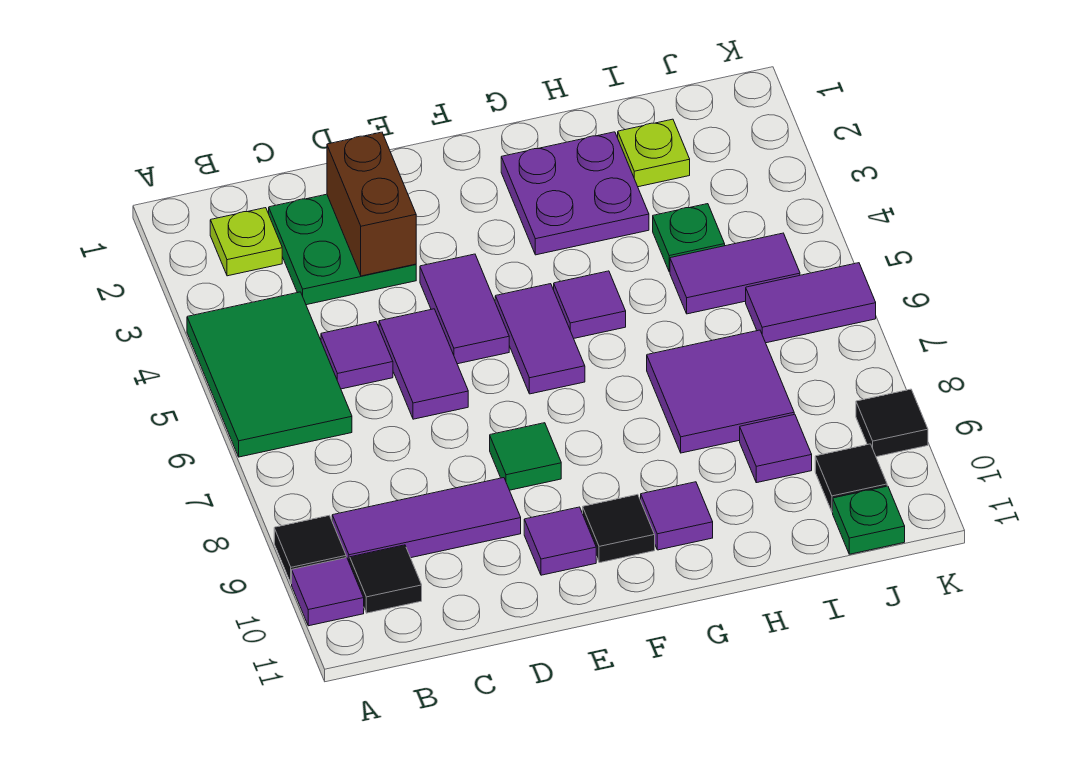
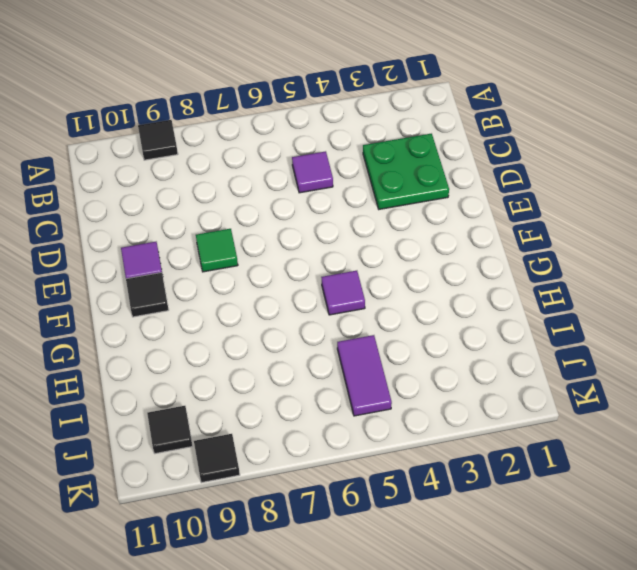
none -> green 2x3 tile [187,292,352,457]
none -> purple 1x1 tile [292,558,364,626]
none -> lime 1x1 plate [210,208,282,276]

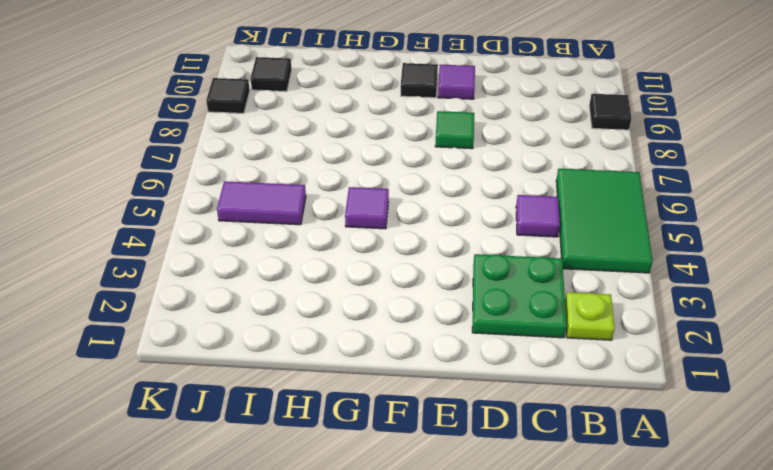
none -> purple 1x1 tile [292,558,364,626]
none -> purple 1x3 tile [332,478,521,563]
none -> black 1x1 tile [350,545,422,613]

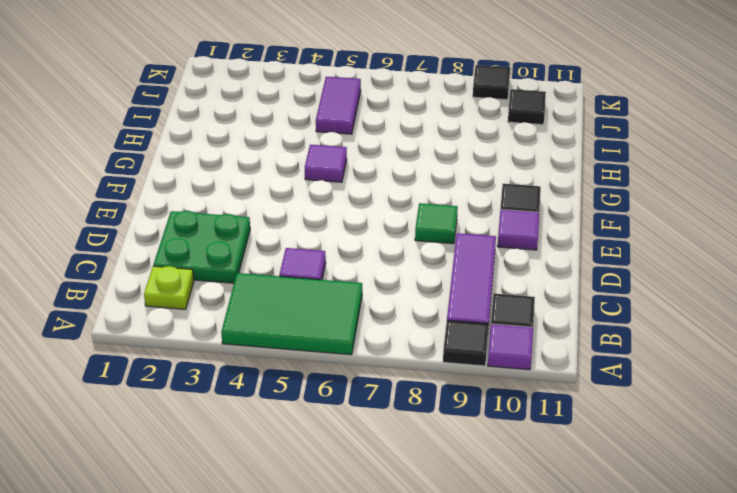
none -> purple 1x2 tile [379,309,468,419]
none -> purple 1x2 tile [420,254,509,364]
none -> purple 1x2 tile [495,284,585,394]

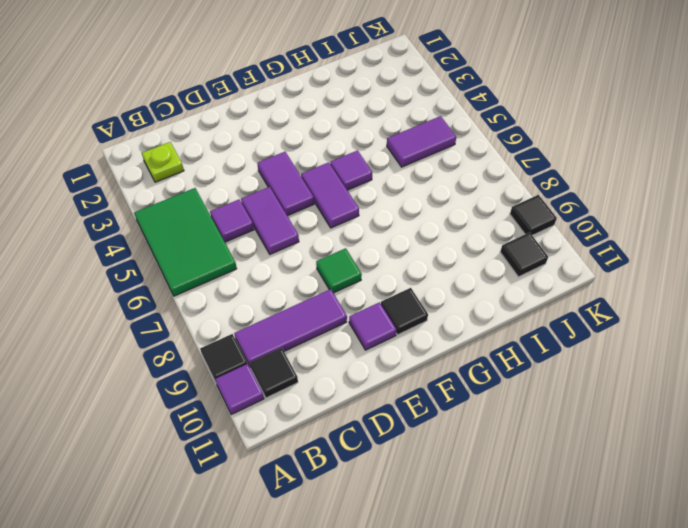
none -> green 2x2 plate [269,194,416,305]
none -> purple 2x2 plate [501,132,649,255]
none -> purple 1x1 tile [641,482,713,550]

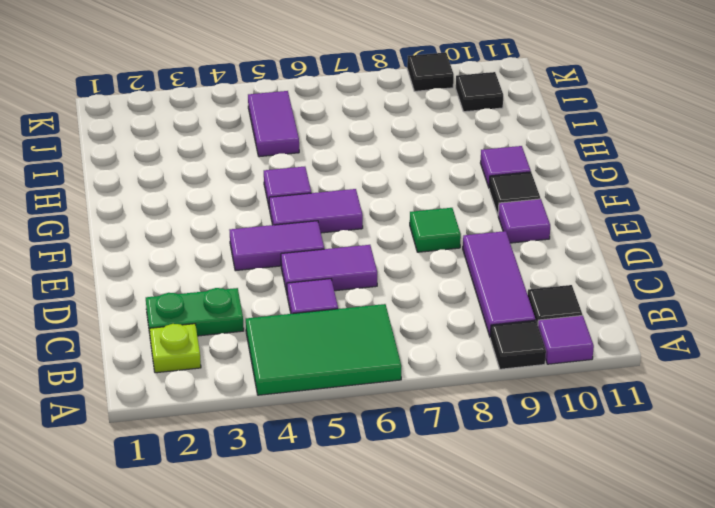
green 1x2 plate [146,288,244,336] -> green 2x2 plate [269,194,416,305]
none -> purple 2x2 plate [501,132,649,255]
none -> purple 2x2 tile [647,330,794,453]
none -> lime 1x1 plate [618,119,690,187]

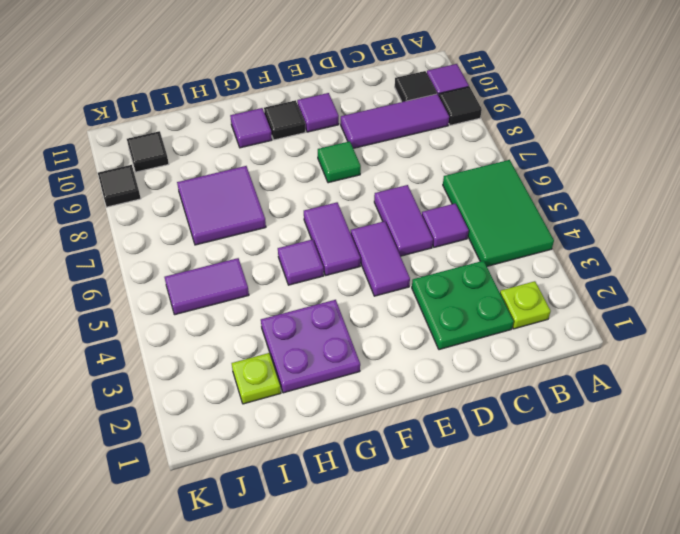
none -> green 1x1 plate [653,204,725,272]
none -> purple 1x1 tile [740,414,812,483]
none -> purple 1x2 tile [746,263,876,343]

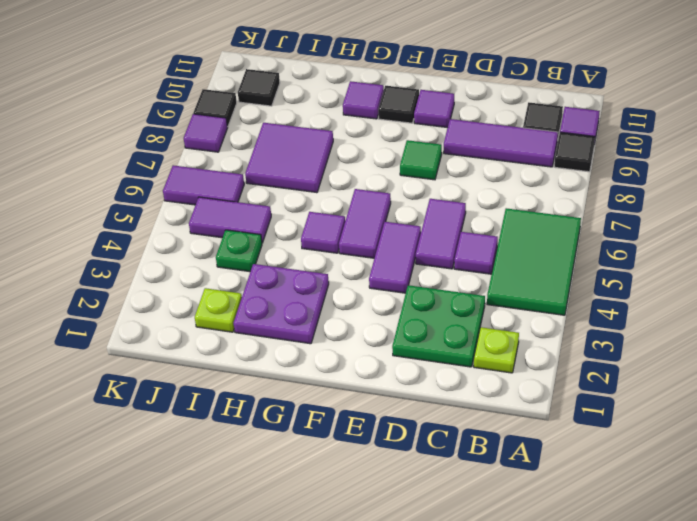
purple 1x1 tile [184,114,228,152] -> purple 1x1 tile moved to [740,414,812,483]
none -> green 1x1 plate [833,486,905,554]
none -> brown 1x2 brick [327,132,416,276]

